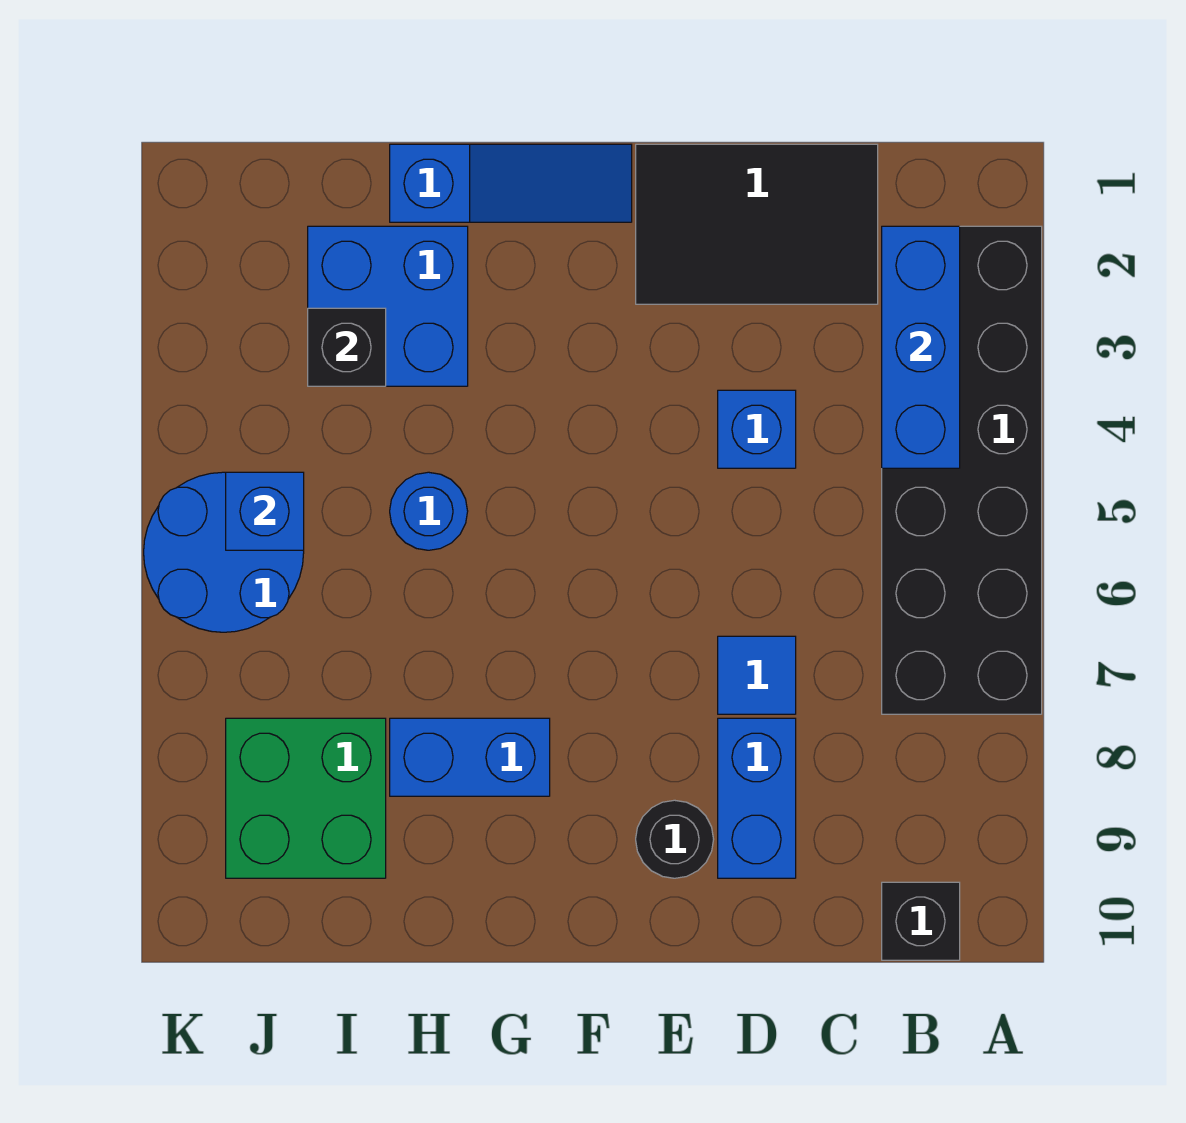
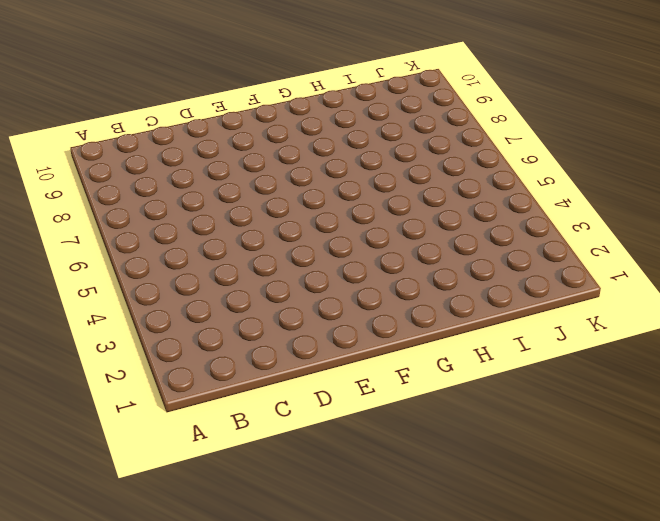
none -> black 2x6 brick [882,226,1042,714]
none -> black 1x1 brick [882,882,960,960]
none -> black 2x3 tile [636,144,878,304]

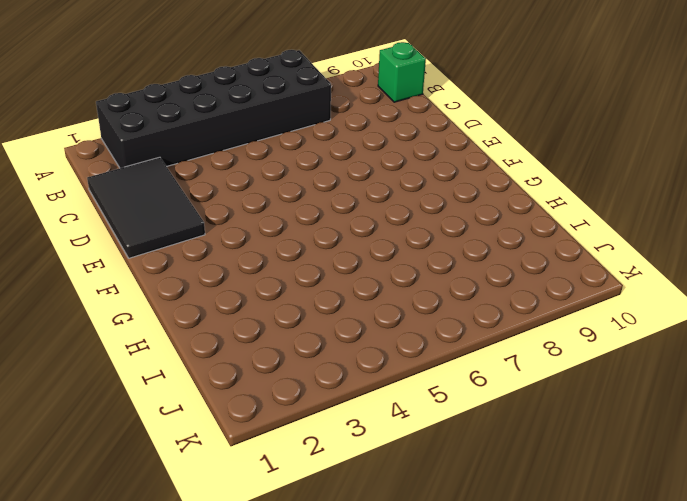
green 1x1 brick [378,42,426,102] -> black 1x1 brick [882,882,960,960]
none -> blue 1x1 brick [718,390,796,468]
none -> blue 1x1 tile [718,636,796,714]
none -> blue 1x2 brick [718,718,796,878]

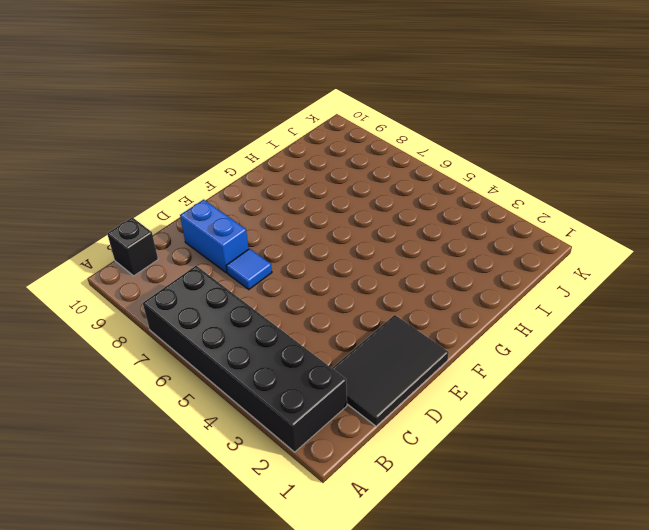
none -> blue 1x1 brick [718,390,796,468]
none -> black 1x1 round brick [636,800,714,878]
none -> blue 1x3 slope [390,144,632,222]

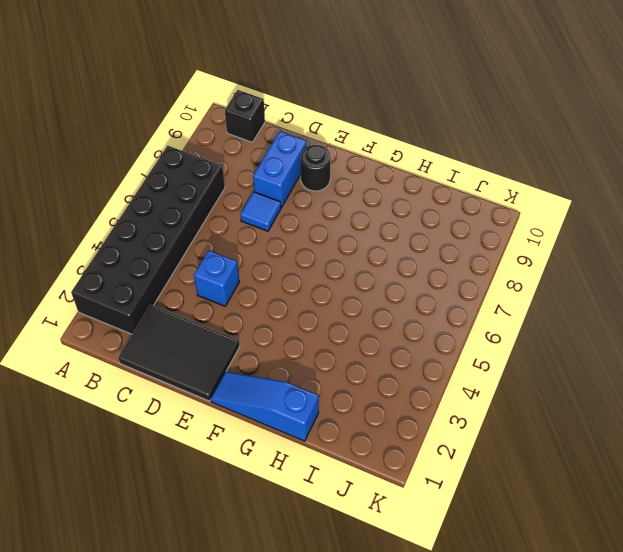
none -> blue 1x2 brick [390,718,550,796]
none -> blue 2x2 brick [308,226,468,386]
none -> blue 1x1 round brick [390,472,468,550]

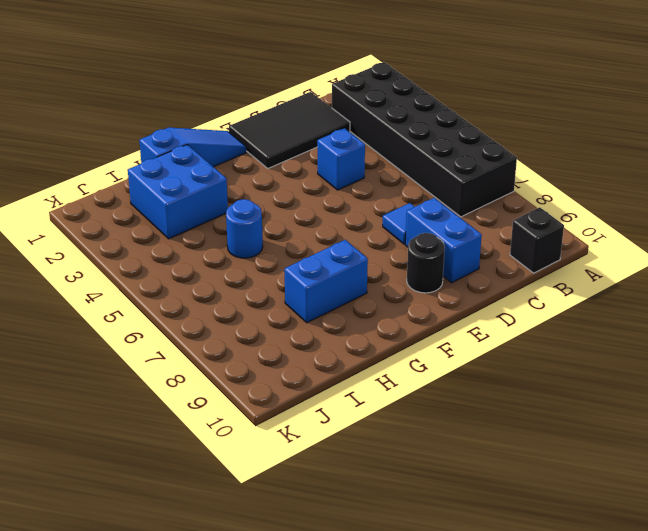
none -> green 2x2 brick [226,718,386,878]
none -> blue 2x2 round brick [144,472,304,632]
none -> blue 1x3 brick [882,226,960,468]

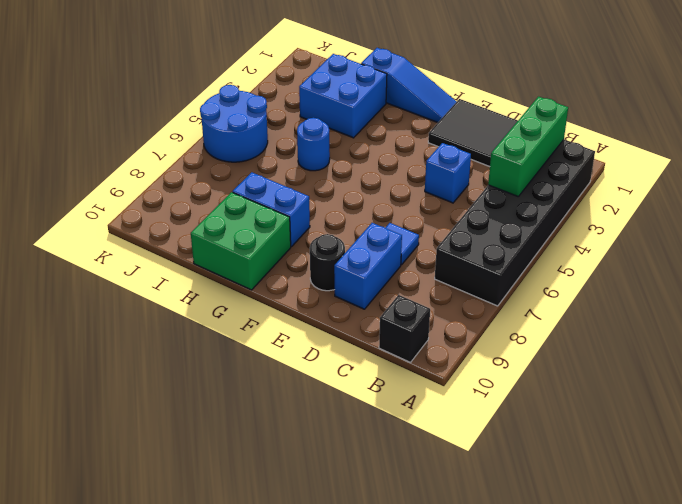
green 1x3 brick [488,97,568,196] -> blue 1x3 brick [882,226,960,468]
green 2x2 brick [191,192,291,290] -> green 2x2 brick moved to [226,718,386,878]
none -> black 1x1 brick [308,308,386,386]
none -> blue 1x1 brick [226,472,304,550]

